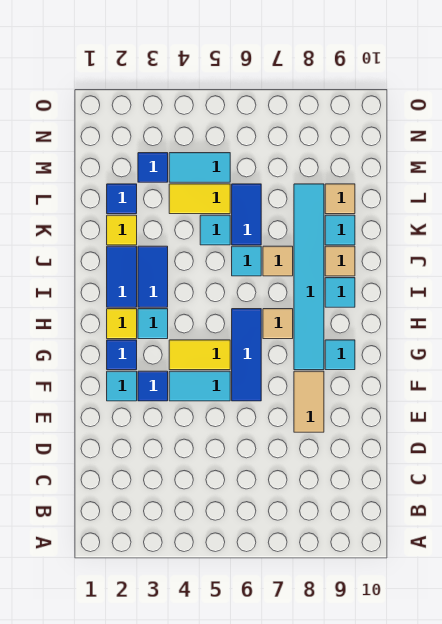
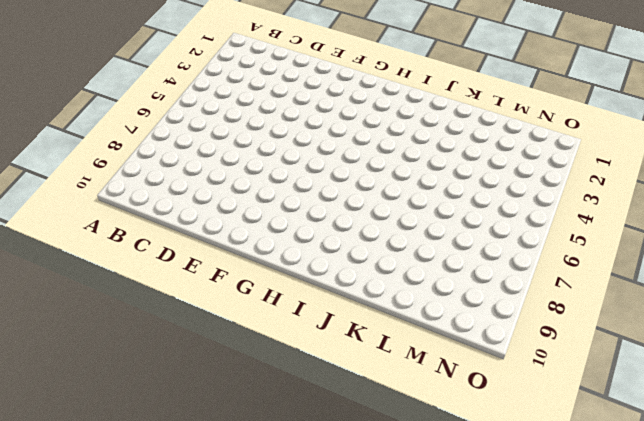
none -> tan 1x2 tile [294,371,324,432]
none -> cyan 1x1 tile [107,371,137,401]
none -> blue 1x1 tile [138,371,168,401]

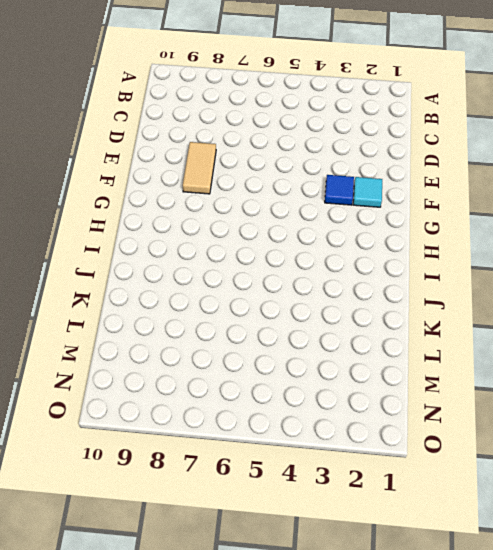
none -> cyan 1x2 tile [169,371,230,401]
none -> blue 1x3 tile [232,309,261,401]
none -> blue 1x1 tile [107,340,137,370]

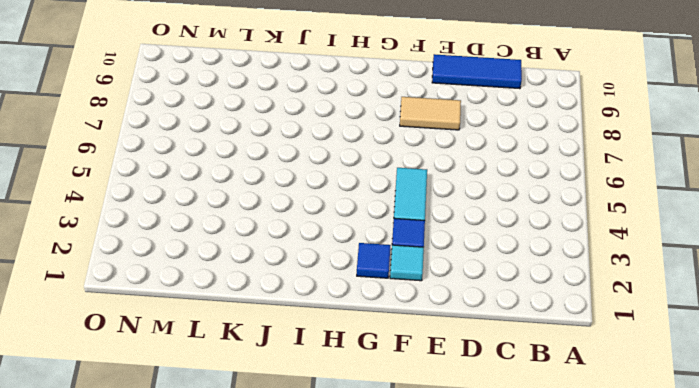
blue 1x3 tile [432,54,522,89] -> blue 1x3 tile moved to [232,309,261,401]
none -> yellow 1x2 tile [169,340,230,370]
none -> cyan 1x6 tile [294,184,324,370]
none -> cyan 1x1 tile [325,340,355,370]

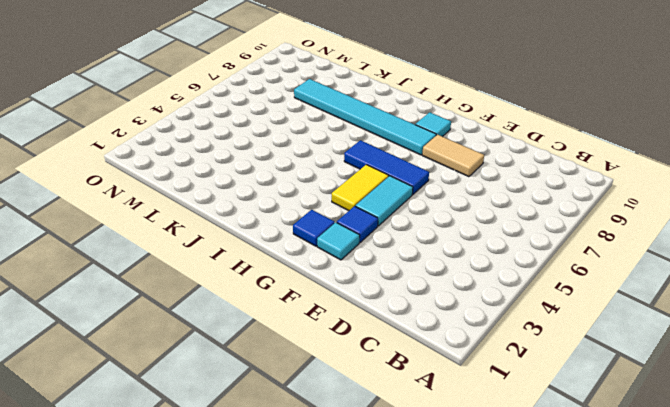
none -> yellow 1x1 tile [107,309,137,339]
none -> cyan 1x1 tile [138,309,168,339]
none -> tan 1x1 tile [263,309,293,339]

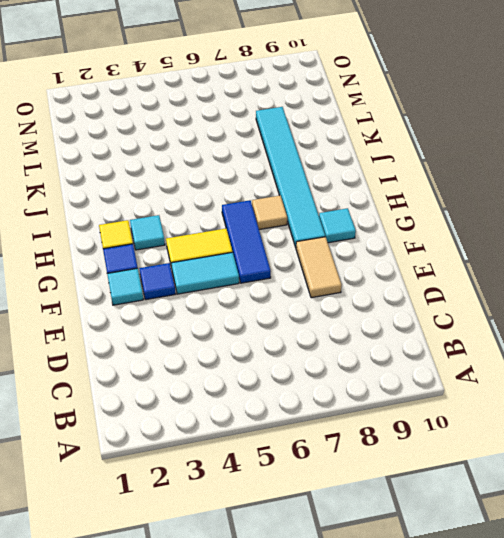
none -> blue 1x2 tile [107,246,137,307]
none -> blue 1x2 tile [138,246,168,307]
none -> cyan 1x1 tile [325,278,355,307]

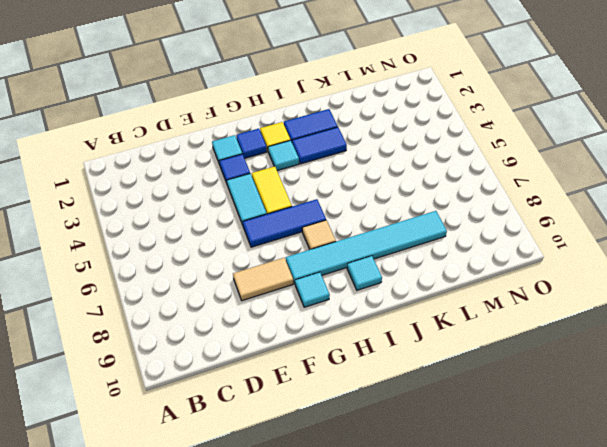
none -> cyan 1x1 tile [232,246,261,276]
none -> tan 1x1 tile [263,246,293,276]
none -> tan 1x1 tile [325,246,355,276]

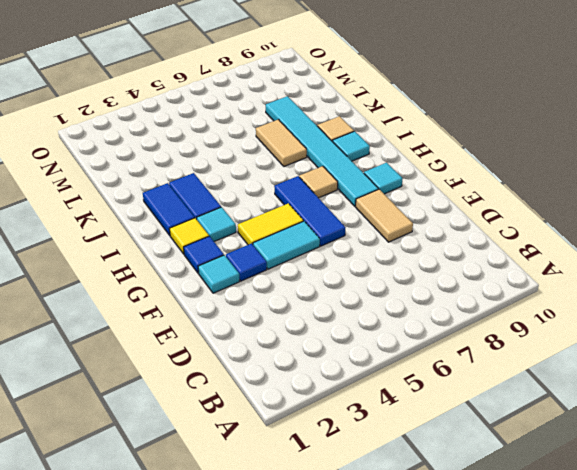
tan 1x2 tile [256,119,307,166] -> tan 1x1 tile [263,246,293,276]
none -> cyan 1x1 tile [232,246,261,276]
none -> yellow 1x1 tile [107,215,137,245]
none -> cyan 1x1 tile [200,215,230,245]

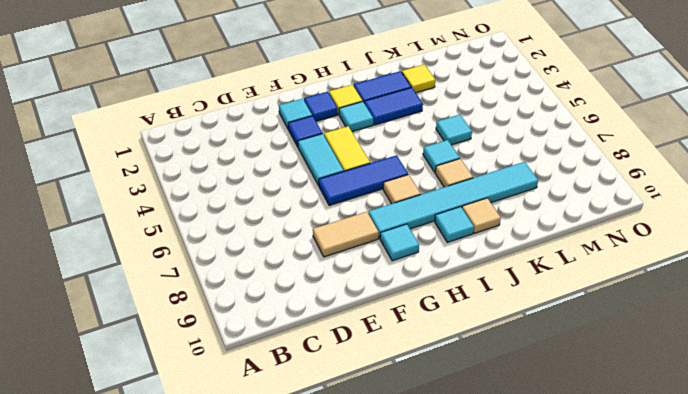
none -> blue 1x2 tile [232,184,261,245]
none -> cyan 1x1 tile [325,215,355,245]
none -> blue 1x1 tile [107,184,137,214]

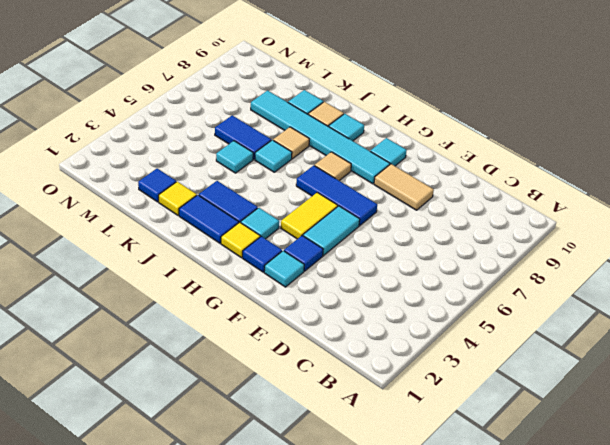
none -> yellow 1x2 tile [169,184,230,214]
none -> tan 1x1 tile [325,184,355,214]
none -> blue 1x1 tile [138,153,168,182]

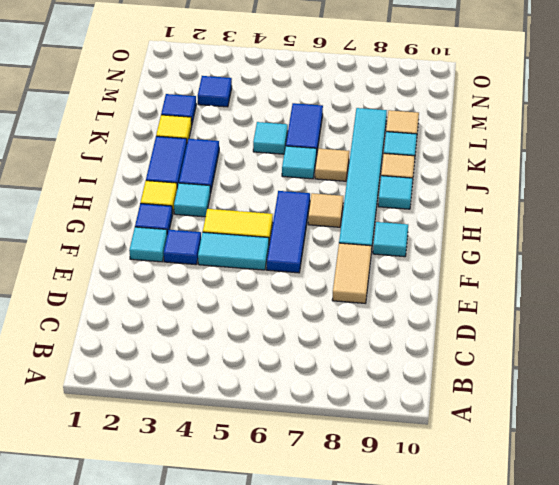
none -> yellow 1x2 tile [169,184,230,214]
none -> cyan 1x2 tile [169,153,230,182]

